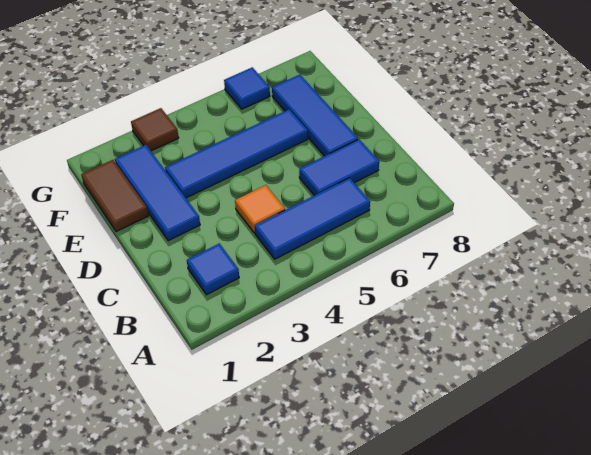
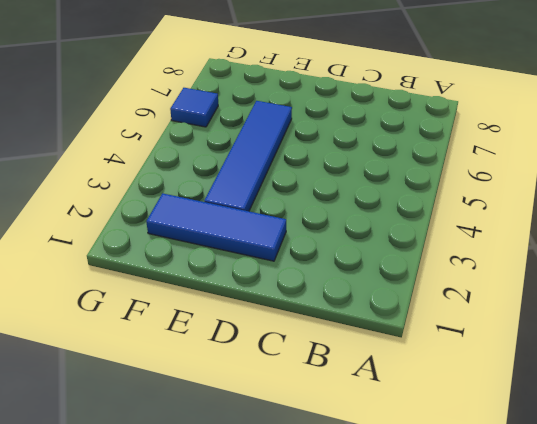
none -> blue 1x1 tile [187,243,239,295]
none -> blue 1x3 tile [255,178,370,259]

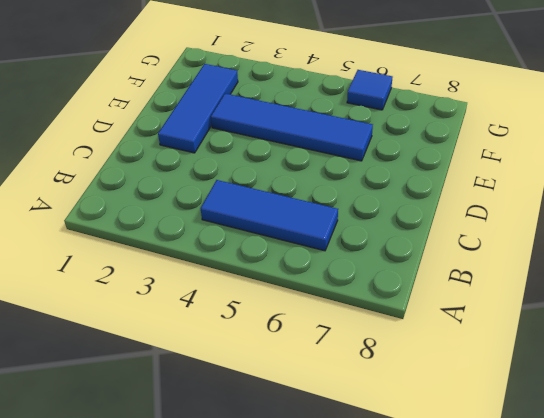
none -> blue 1x1 tile [187,243,239,295]
none -> orange 1x1 tile [235,185,285,233]

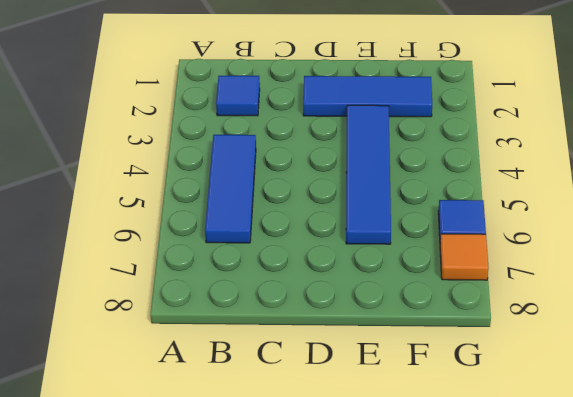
orange 1x1 tile [440,234,488,280] -> orange 1x1 tile moved to [235,185,285,233]
none -> blue 1x2 tile [299,139,379,195]
none -> blue 1x3 tile [272,75,358,156]

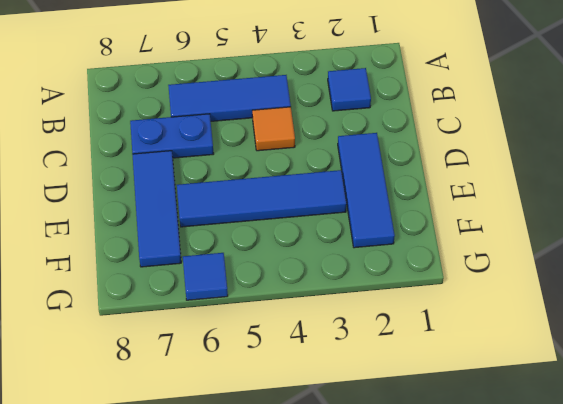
blue 1x2 plate [130,114,214,158] -> blue 1x2 tile [299,139,379,195]
none -> brown 1x2 tile [81,160,148,232]
none -> brown 1x1 tile [131,108,179,151]

